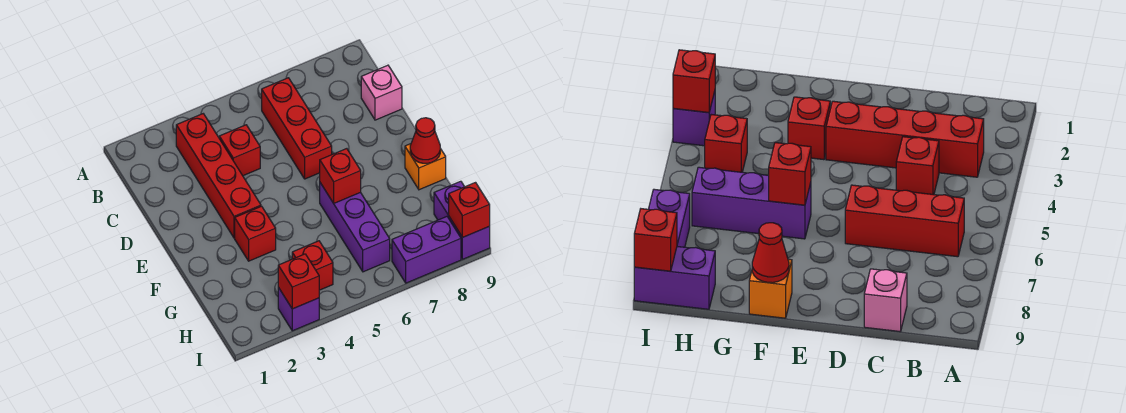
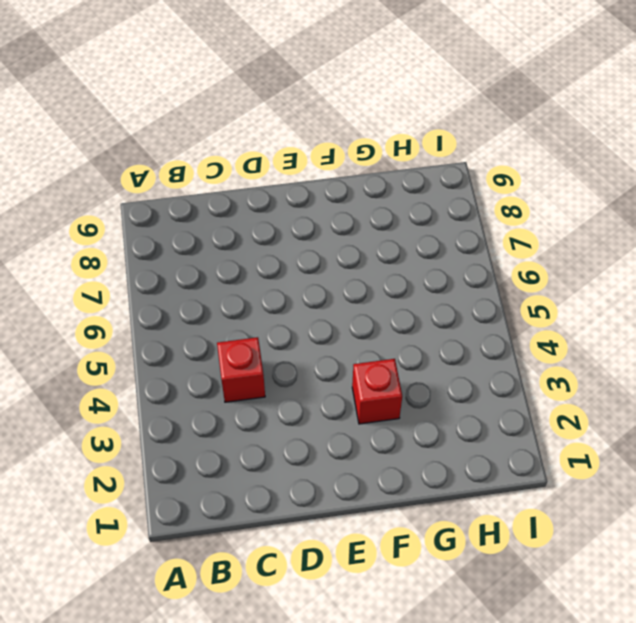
none -> red 1x4 brick [176,114,261,238]
none -> red 1x3 brick [262,78,332,179]
none -> pink 1x1 brick [361,65,402,120]

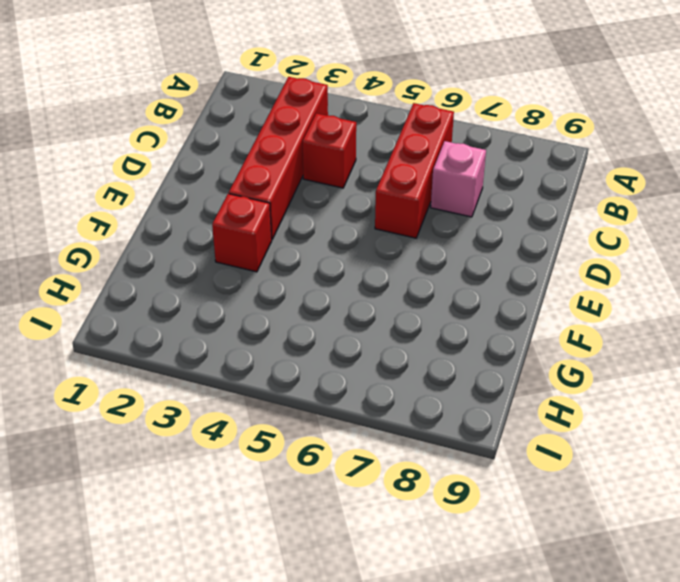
pink 1x1 brick [431,141,486,217] -> pink 1x1 brick moved to [361,65,402,120]
none -> purple 1x3 brick [320,183,390,272]
none -> orange 1x1 brick [405,144,446,190]
none -> red 1x1 brick [292,241,333,290]

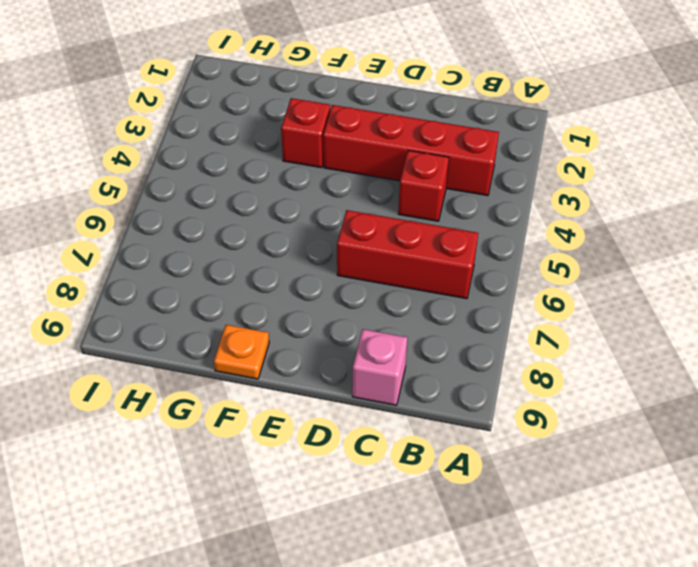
orange 1x1 plate [214,325,269,379] -> orange 1x1 brick [405,144,446,190]
none -> purple 1x3 brick [320,183,390,272]
none -> red 1x1 brick [292,241,333,290]
none -> purple 1x2 brick [434,181,490,259]

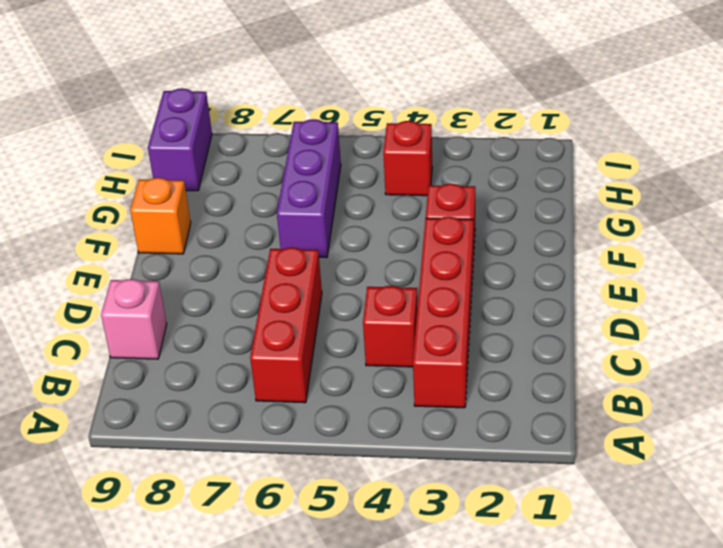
none -> purple 1x1 brick [278,287,319,331]
none -> purple 1x2 brick [392,217,461,283]
none -> red 1x1 brick [320,149,361,203]

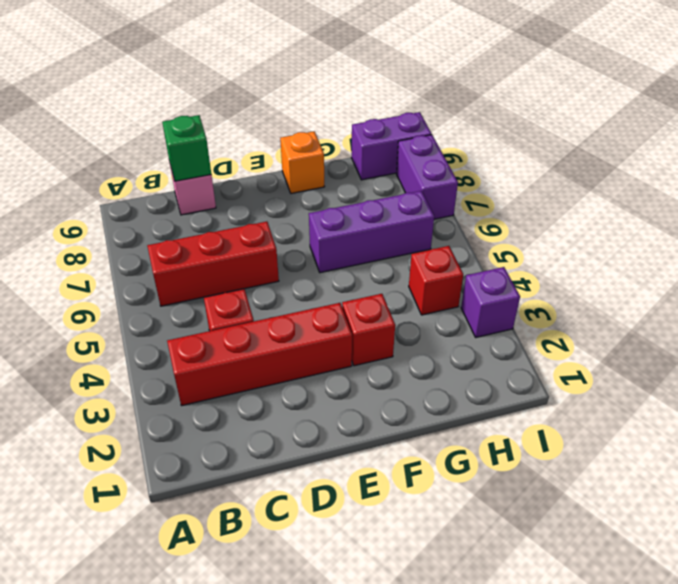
green 1x1 brick [162,115,211,181] -> none
none -> red 1x1 brick [320,149,361,203]
none -> red 1x1 cone [410,118,440,163]
none -> red 1x1 brick [278,254,319,309]

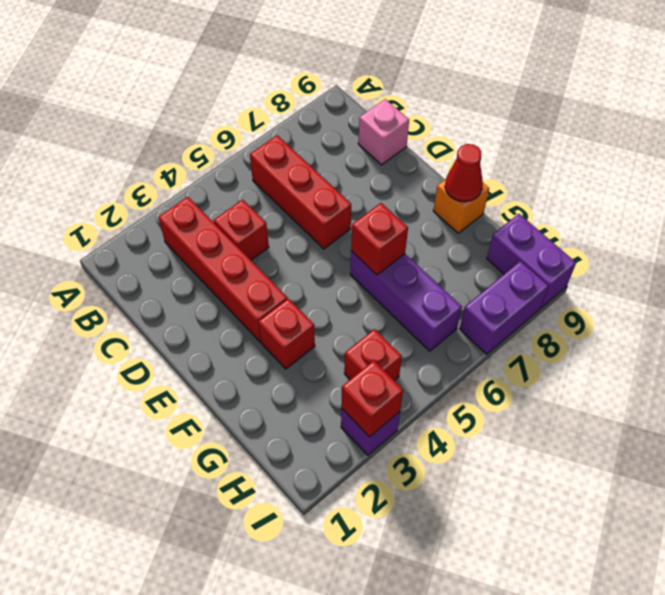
none -> red 1x1 brick [449,183,490,238]

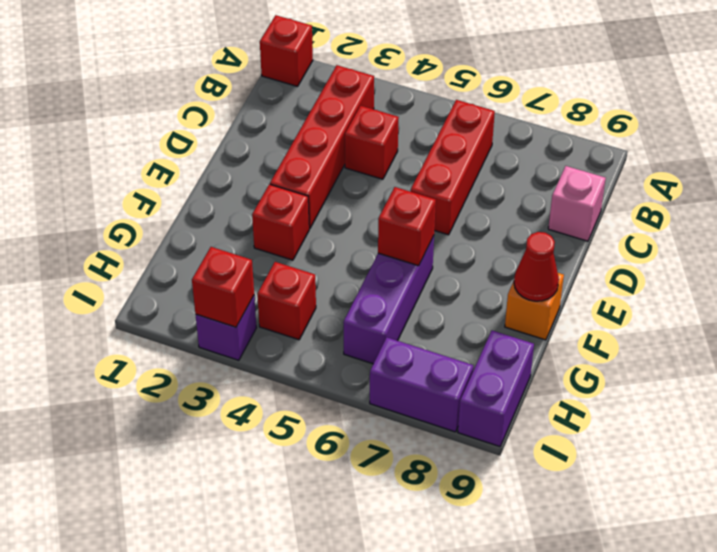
red 1x1 brick [260,15,313,86] -> red 1x1 brick moved to [449,183,490,238]

